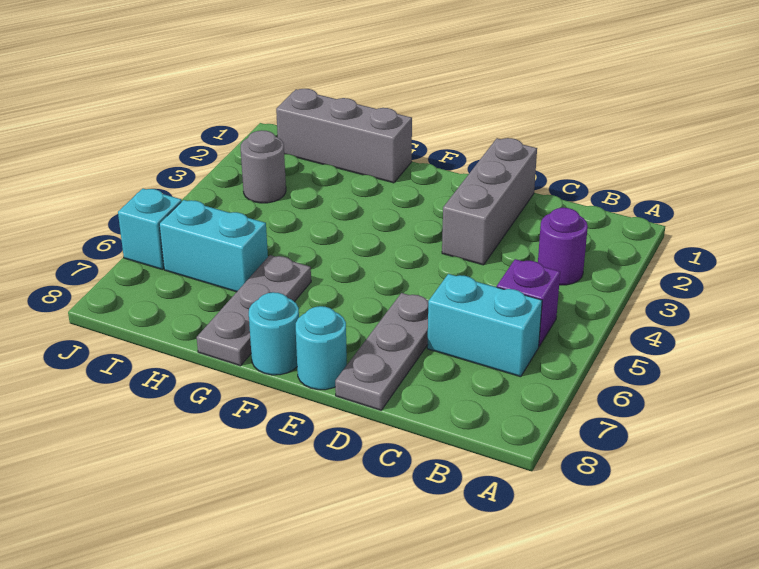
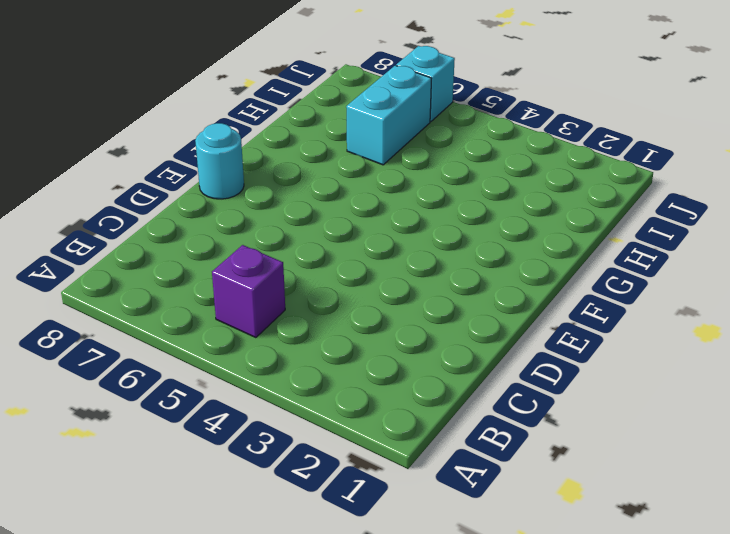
none -> purple 1x1 round brick [538,208,588,285]
none -> cyan 1x2 brick [427,274,542,377]
none -> grey 1x3 brick [442,138,537,265]

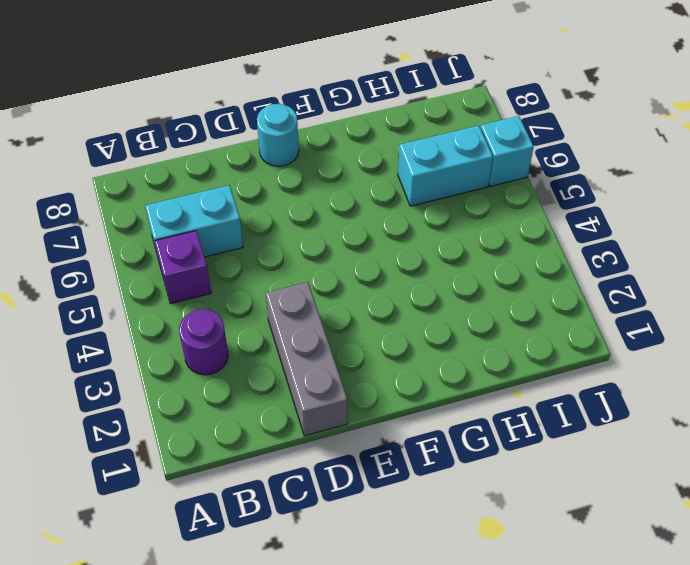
none -> grey 1x3 plate [335,293,429,410]
none -> cyan 1x1 round brick [249,292,299,375]
none -> grey 1x3 brick [276,89,412,183]

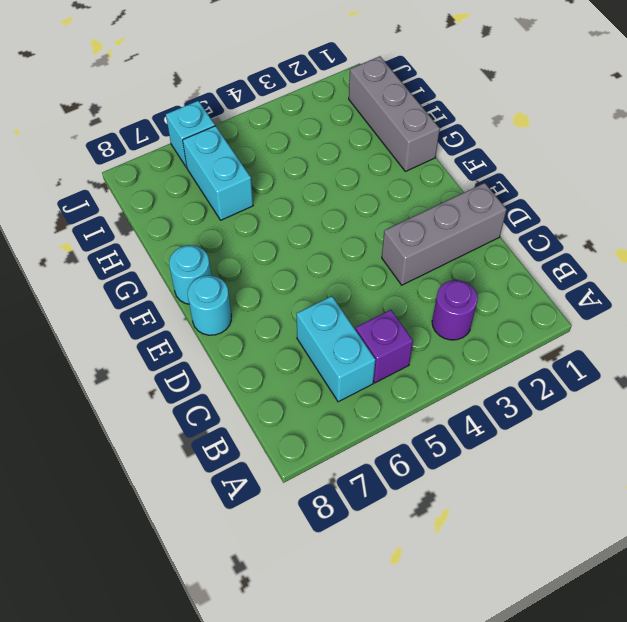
none -> grey 1x3 plate [335,293,429,410]
none -> grey 1x3 plate [197,255,311,366]
none -> grey 1x1 round brick [241,130,286,203]

